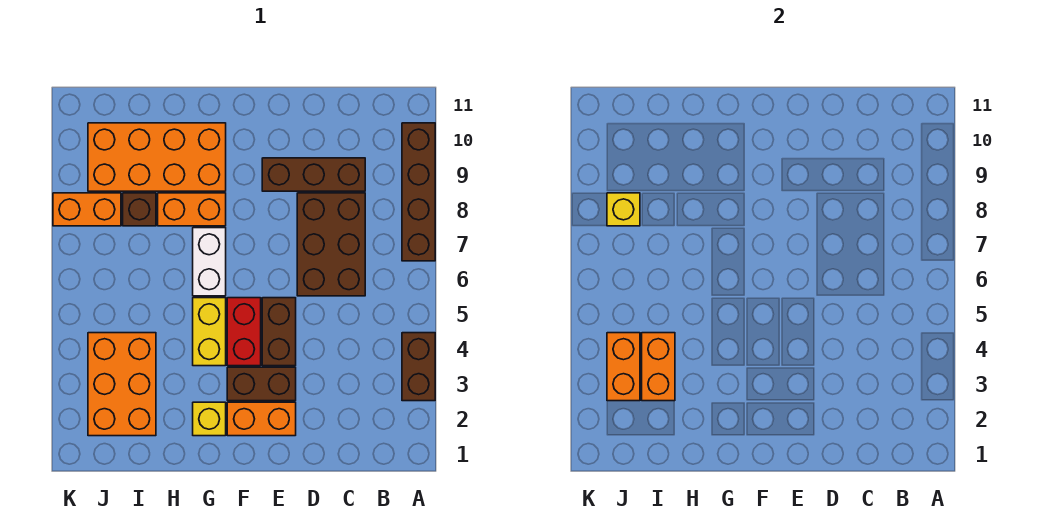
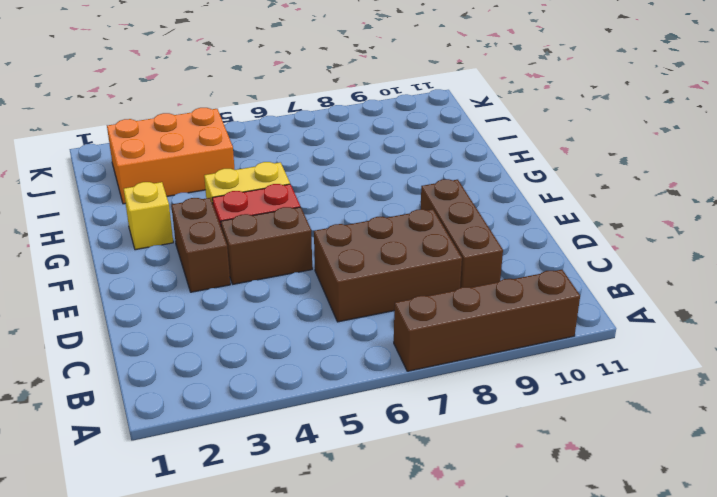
none -> brown 1x2 brick [402,333,435,401]
none -> orange 1x2 brick [227,402,296,436]
none -> white 1x2 brick [193,228,226,296]

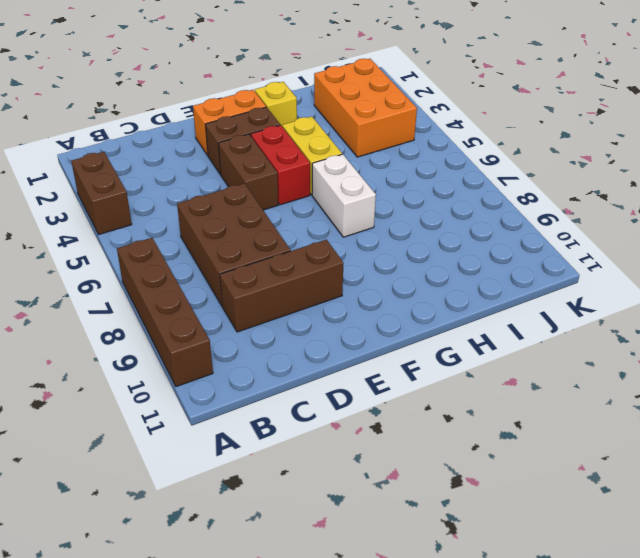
none -> orange 1x2 brick [158,193,226,226]
none -> orange 2x4 brick [88,123,226,191]
none -> brown 1x1 brick [123,193,156,226]

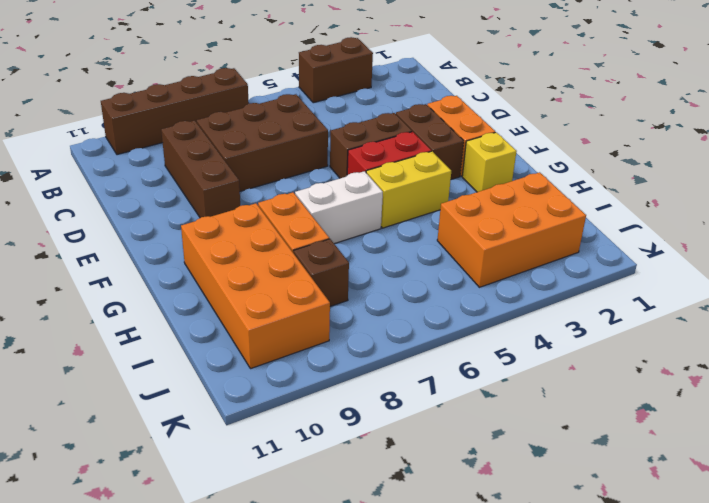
none -> orange 1x2 brick [53,193,121,226]
none -> orange 1x2 brick [642,333,675,401]
none -> orange 1x2 brick [607,333,640,401]

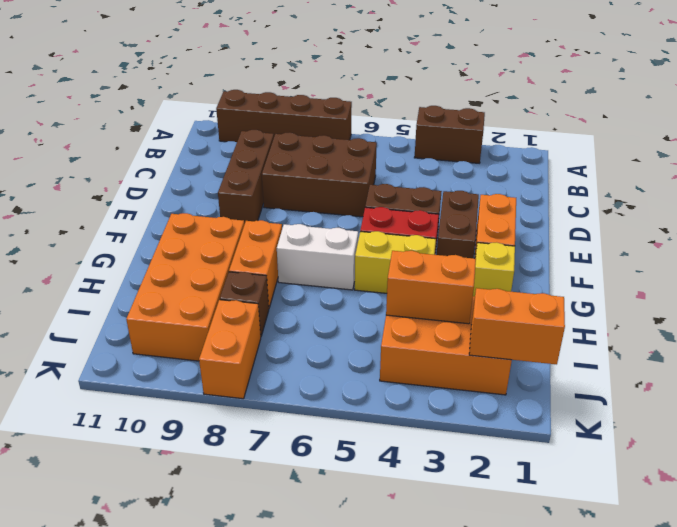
orange 1x2 brick [469,288,565,364] -> orange 1x2 brick moved to [607,333,640,401]
none -> yellow 1x1 brick [607,193,640,226]

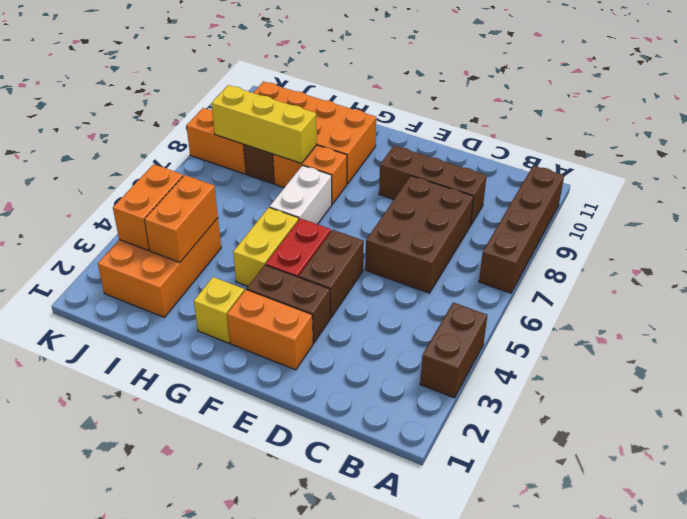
yellow 1x3 brick [211,85,317,163] -> yellow 1x1 brick [607,193,640,226]

